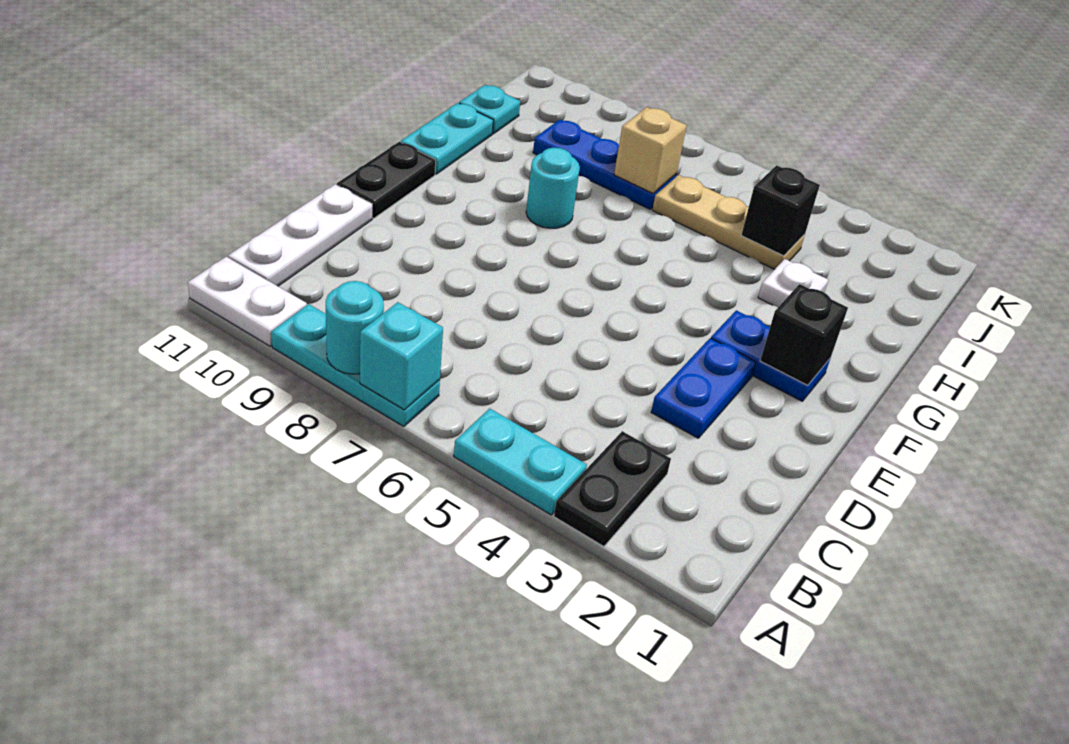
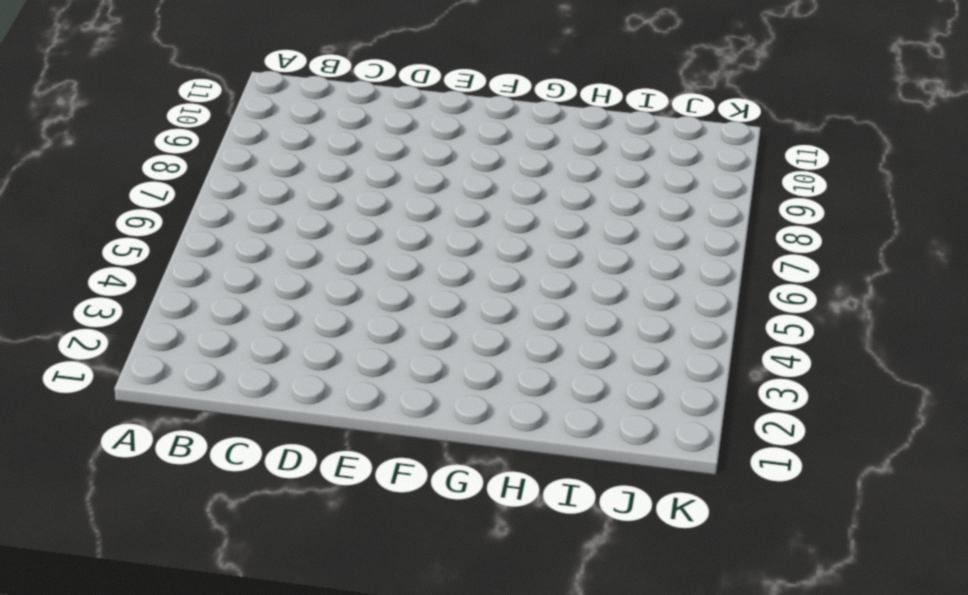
none -> black 1x2 plate [554,431,671,547]
none -> cyan 1x2 plate [454,408,587,515]
none -> cyan 1x3 plate [271,304,440,427]

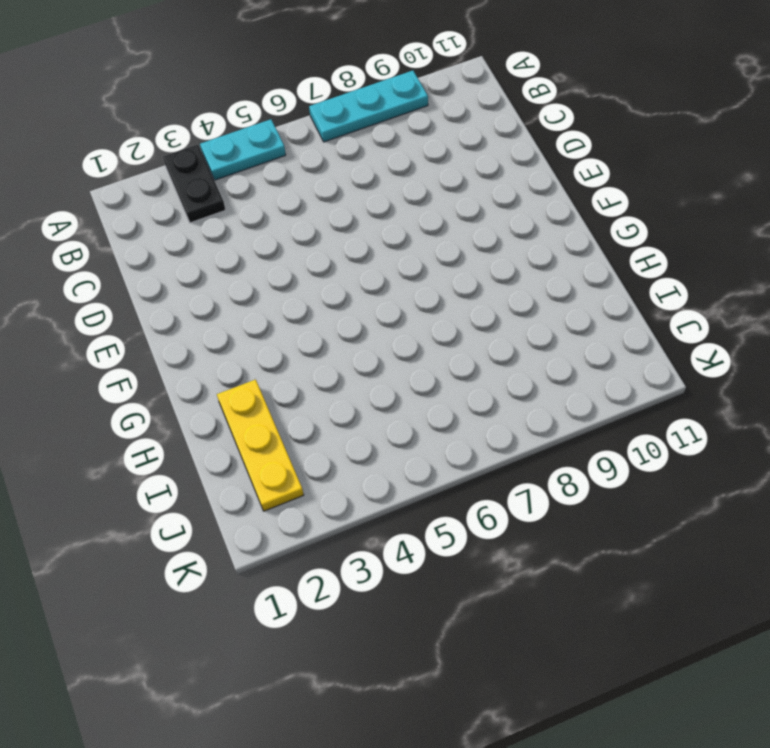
yellow 1x3 plate [217,379,304,511] -> none
none -> white 1x2 plate [188,257,307,346]
none -> white 1x3 plate [228,184,372,286]
none -> blue 1x2 plate [651,338,756,438]

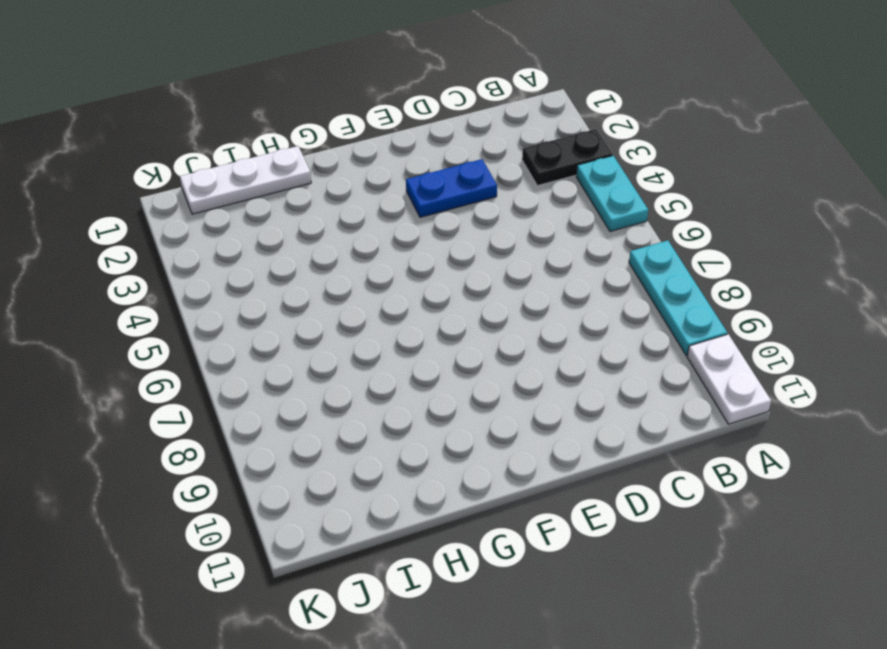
white 1x3 plate [180,146,311,214] -> white 1x3 plate moved to [228,184,372,286]
none -> black 1x2 plate [337,142,436,218]
none -> blue 1x2 plate [711,310,831,401]
none -> cyan 1x1 round brick [526,148,580,228]

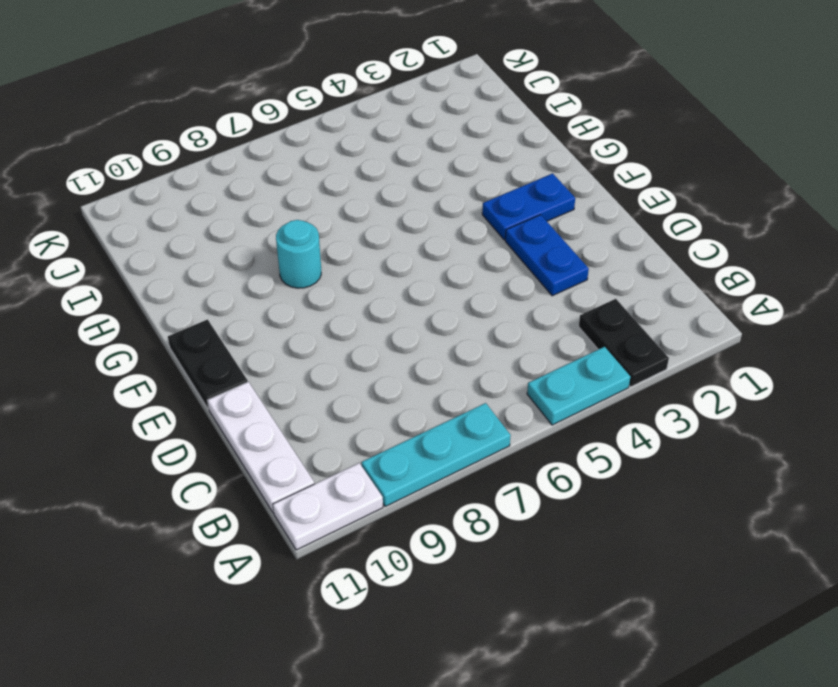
none -> cyan 1x2 plate [401,103,493,174]
none -> white 1x1 plate [758,259,828,307]
none -> tan 1x3 plate [652,175,805,269]

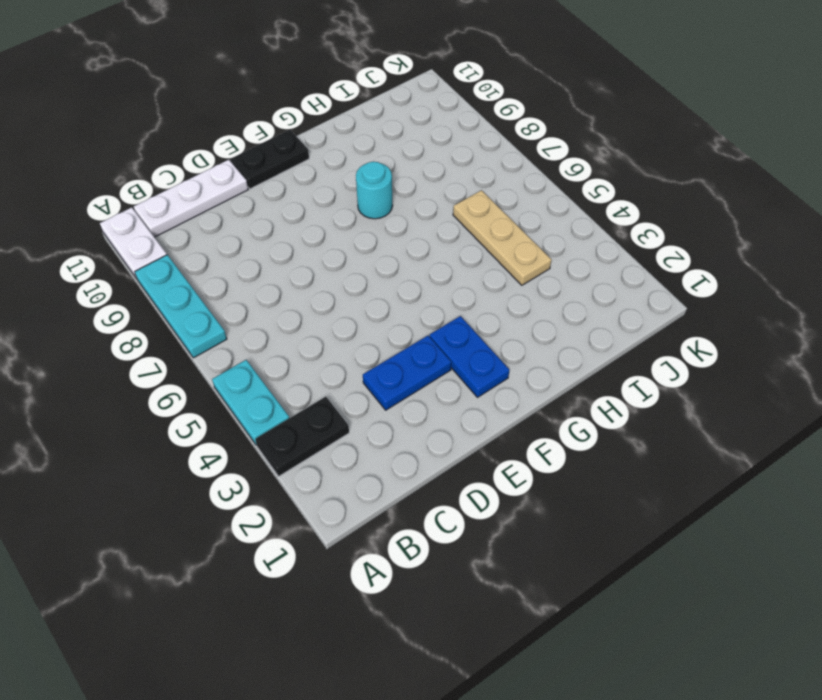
none -> cyan 1x2 plate [401,103,493,174]
none -> white 1x1 plate [758,259,828,307]
none -> blue 1x3 plate [533,120,677,209]

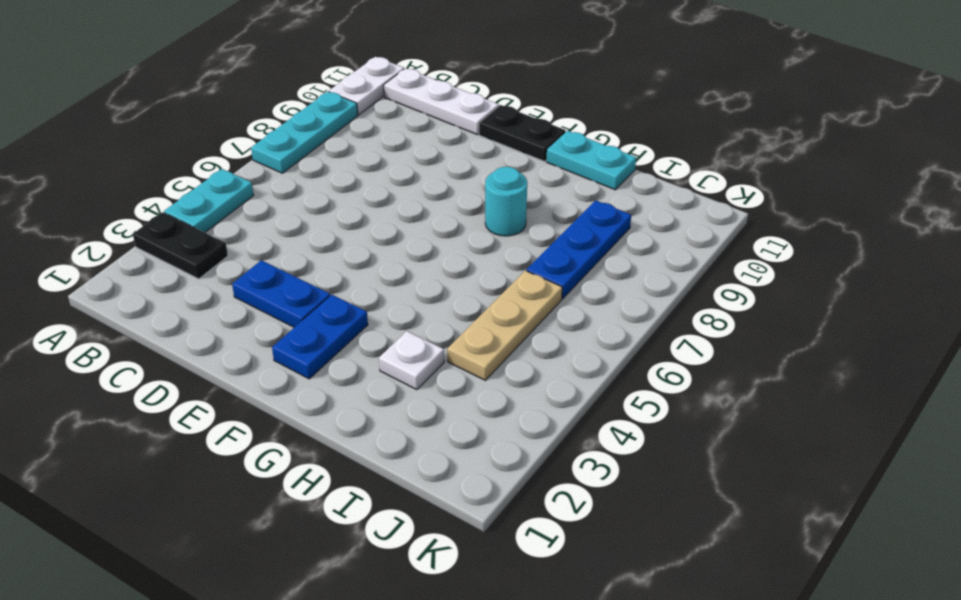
none -> cyan 1x1 plate [459,85,520,134]
none -> cyan 1x1 brick [360,302,443,410]
none -> cyan 1x1 round brick [326,281,384,374]

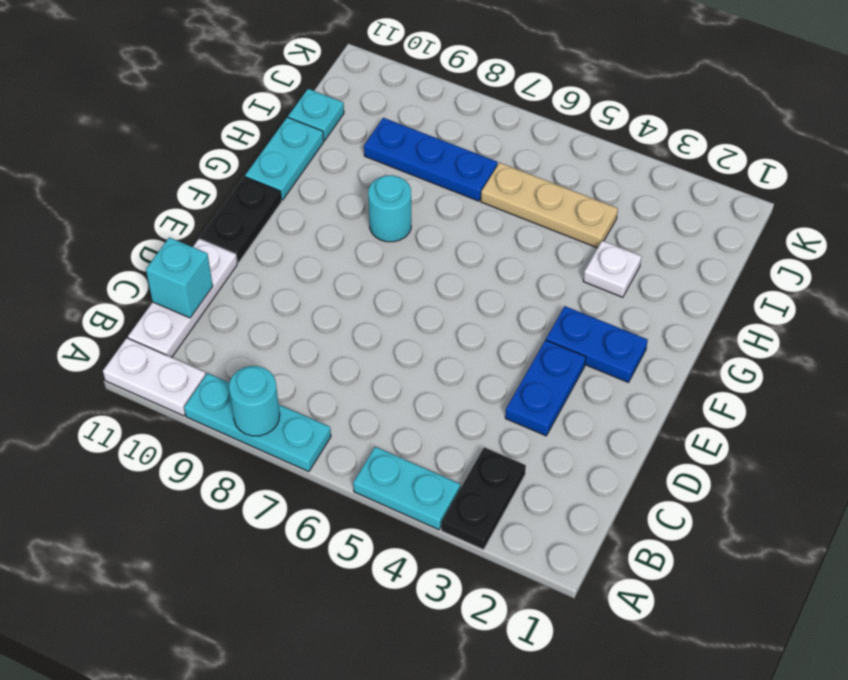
cyan 1x1 brick [146,237,213,318] -> cyan 1x1 brick moved to [360,302,443,410]
none -> black 1x1 brick [760,284,848,385]
none -> black 1x1 brick [741,165,820,256]
none -> tan 1x1 brick [614,107,687,194]

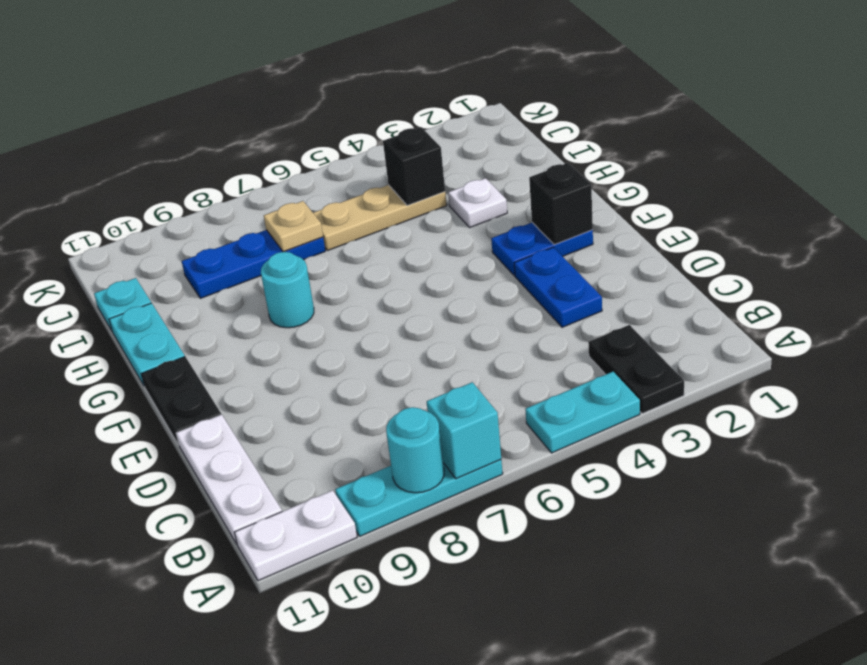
tan 1x1 plate [264,201,323,252] -> tan 1x1 brick [614,107,687,194]

